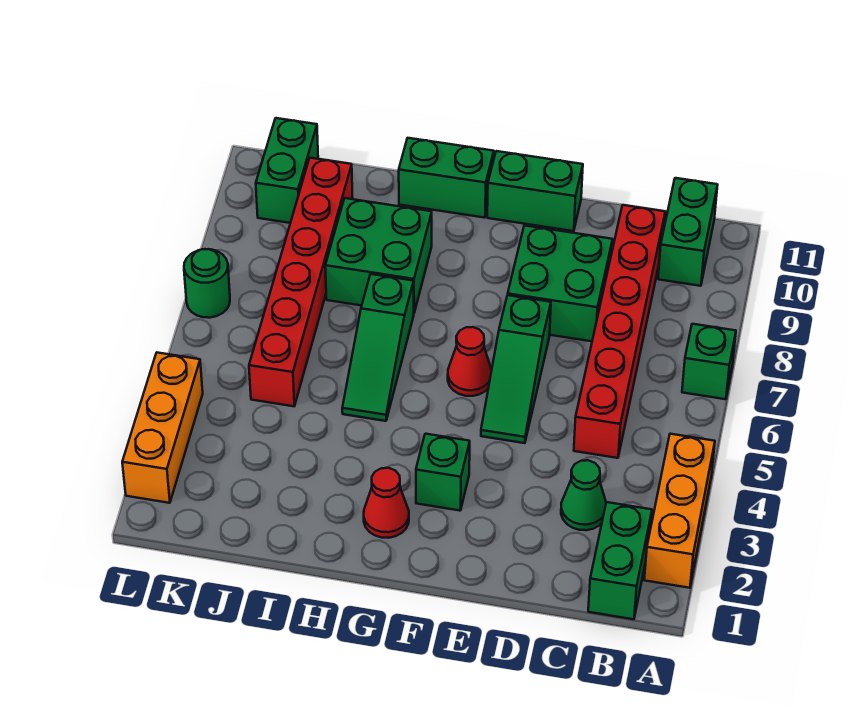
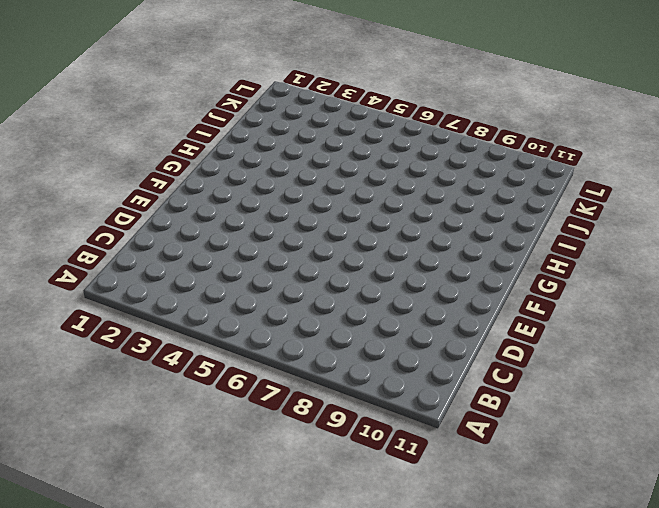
none -> orange 1x3 brick [644,434,715,588]
none -> green 1x1 brick [682,324,736,399]
none -> green 1x2 brick [588,502,652,619]

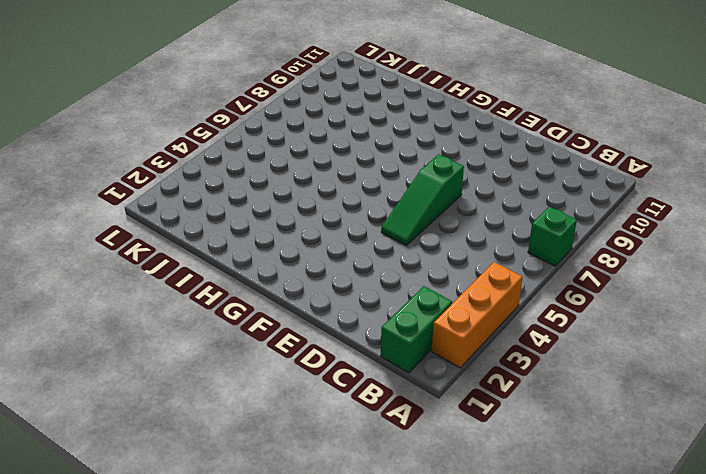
none -> green 1x2 brick [658,178,718,286]
none -> green 1x1 cone [561,460,606,530]
none -> red 1x6 brick [574,205,665,458]

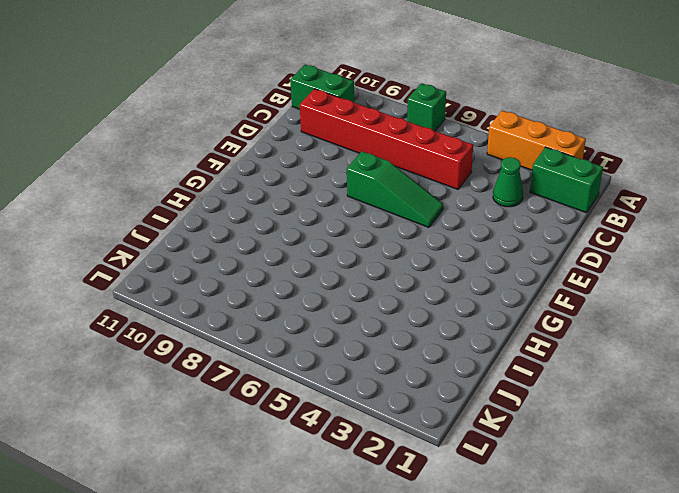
none -> green 2x2 brick [508,225,613,341]
none -> green 1x2 brick [487,151,583,231]
none -> green 1x1 brick [416,434,470,511]

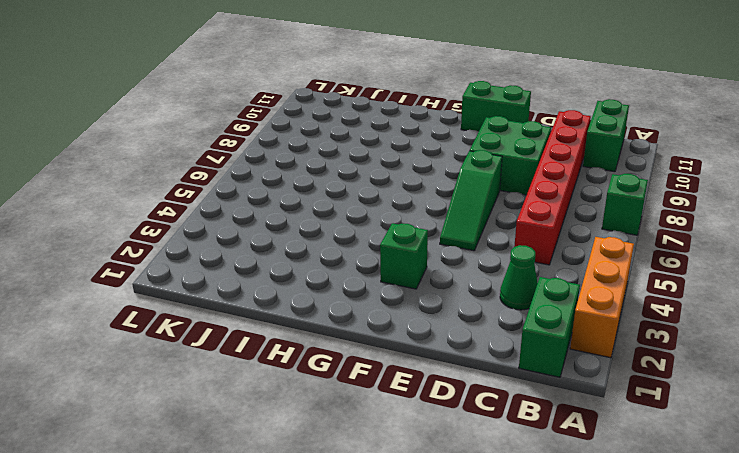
none -> red 1x1 cone [448,327,492,396]
none -> red 1x1 cone [364,468,409,538]
none -> green 1x2 brick [399,138,494,218]

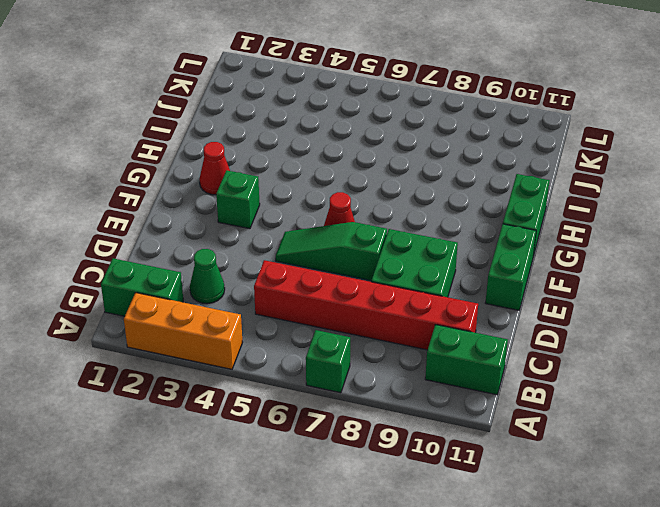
none -> green 1x3 slope [342,274,414,421]
none -> green 2x2 brick [325,198,432,312]
none -> red 1x6 brick [249,158,353,406]

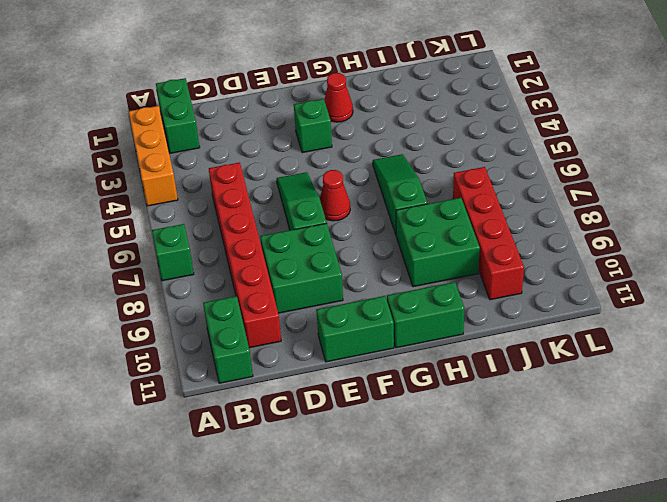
red 1x4 brick [453,167,524,300] -> red 1x6 brick [249,158,353,406]
none -> green 1x1 cone [561,460,606,530]
none -> green 1x2 brick [256,118,318,223]
none -> orange 1x3 brick [122,353,203,503]

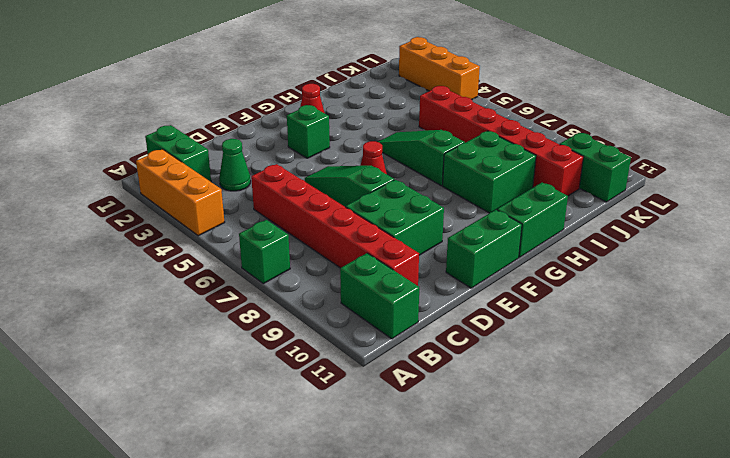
none -> green 1x1 round brick [184,249,230,318]

